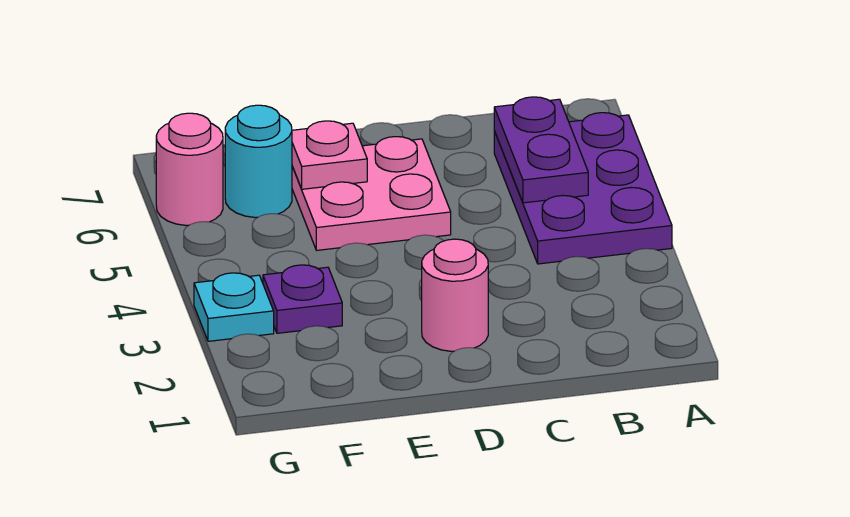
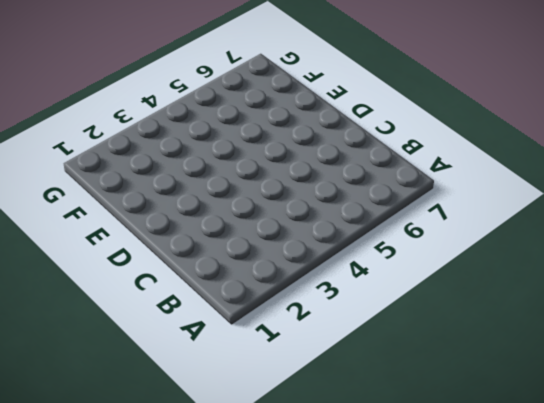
none -> purple 2x3 plate [494,113,672,264]
none -> pink 1x1 round brick [422,239,488,351]

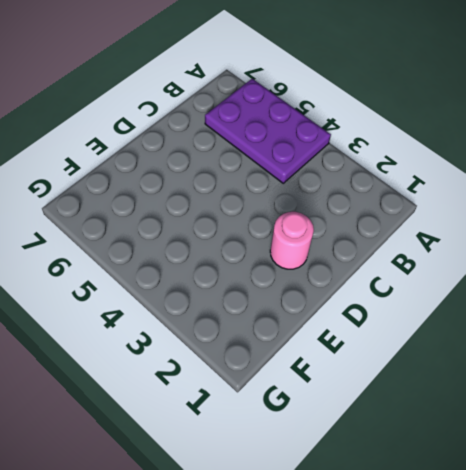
none -> pink 2x2 plate [292,137,451,250]
none -> purple 1x1 plate [263,265,342,333]

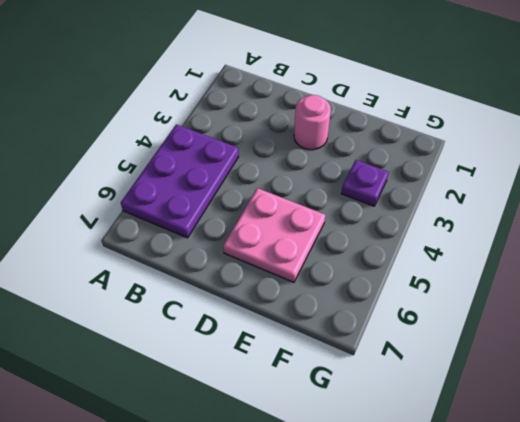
none -> cyan 1x1 round brick [225,105,292,218]
none -> cyan 1x1 plate [194,273,274,341]

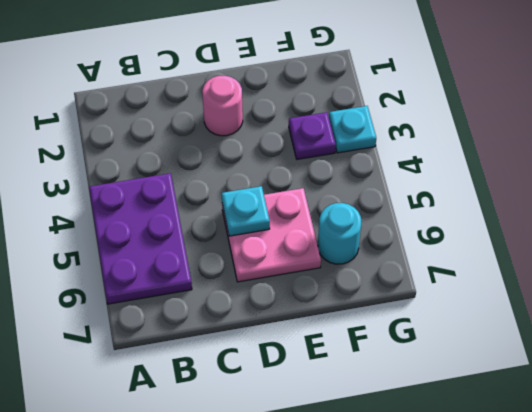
cyan 1x1 plate [222,186,270,236] -> none
none -> pink 1x1 round brick [156,113,223,226]
none -> purple 1x2 plate [494,97,588,203]

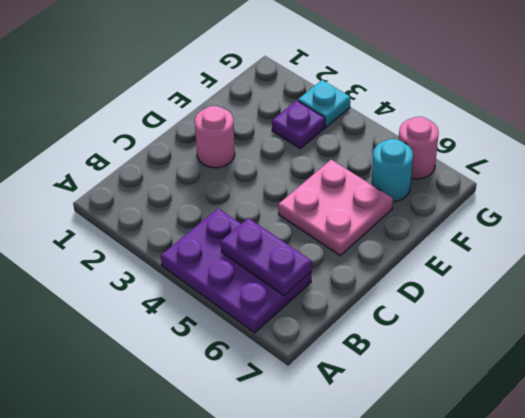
none -> pink 1x1 plate [292,121,367,189]

